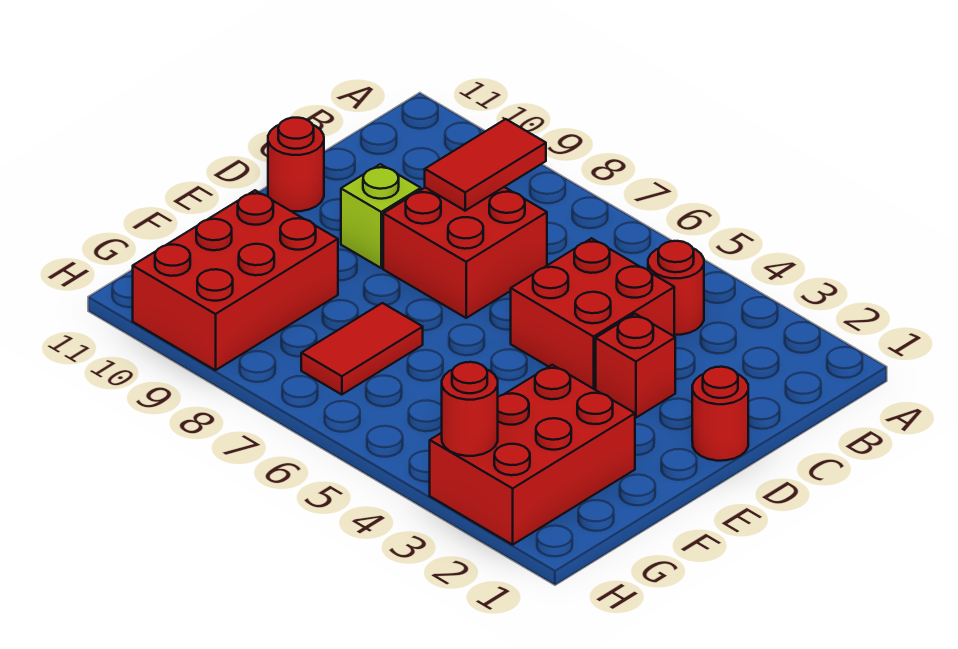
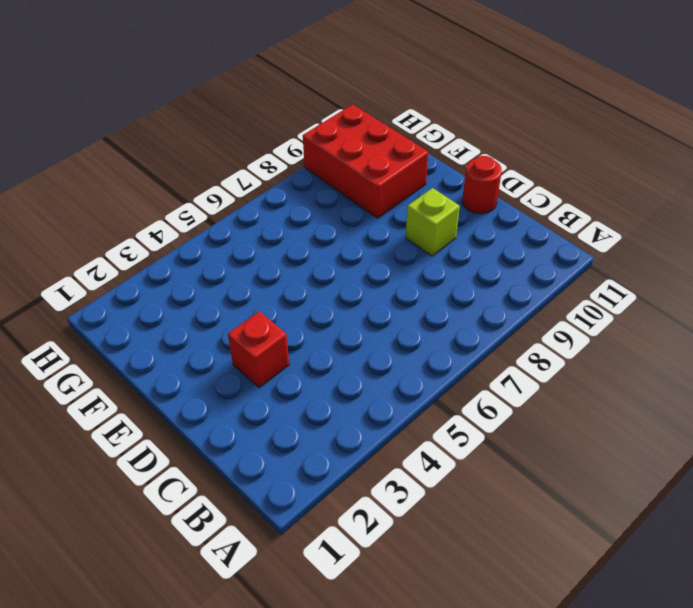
none -> red 1x1 round brick [648,241,704,335]
none -> red 2x2 brick [511,238,674,390]
none -> red 2x2 brick [383,187,547,318]

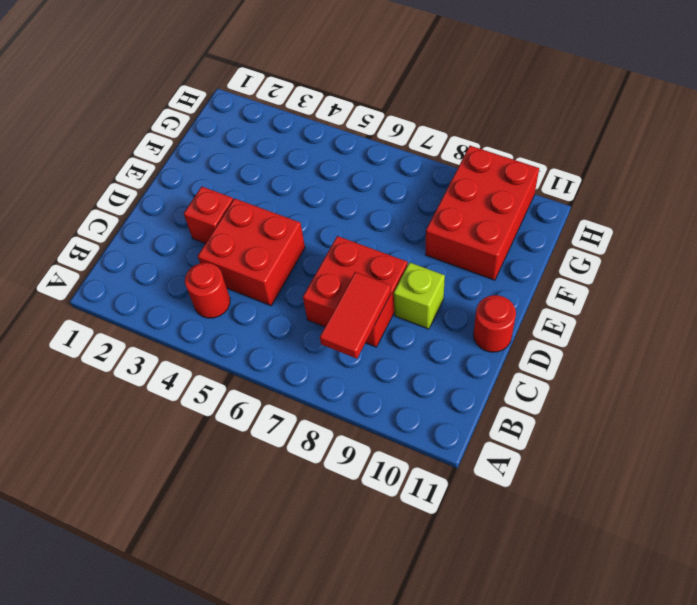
none -> red 1x1 round brick [692,367,748,461]
none -> red 2x3 brick [430,365,635,545]
none -> red 1x2 tile [301,303,423,395]

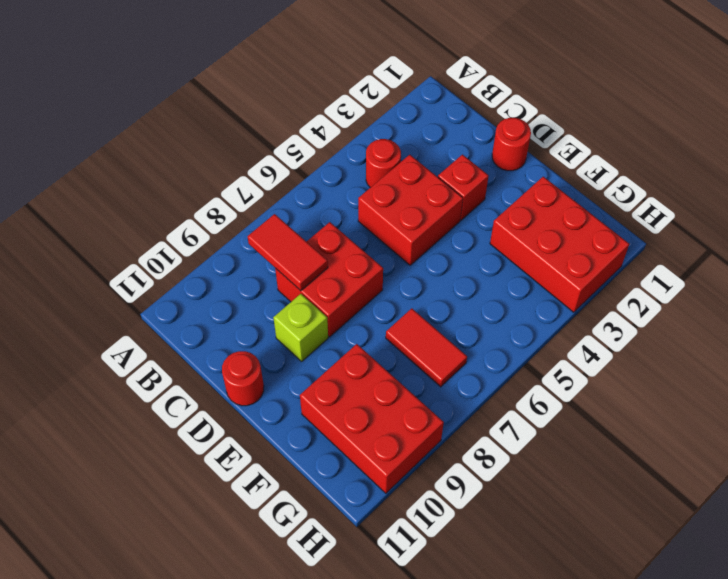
none -> red 1x1 round brick [442,362,498,456]

